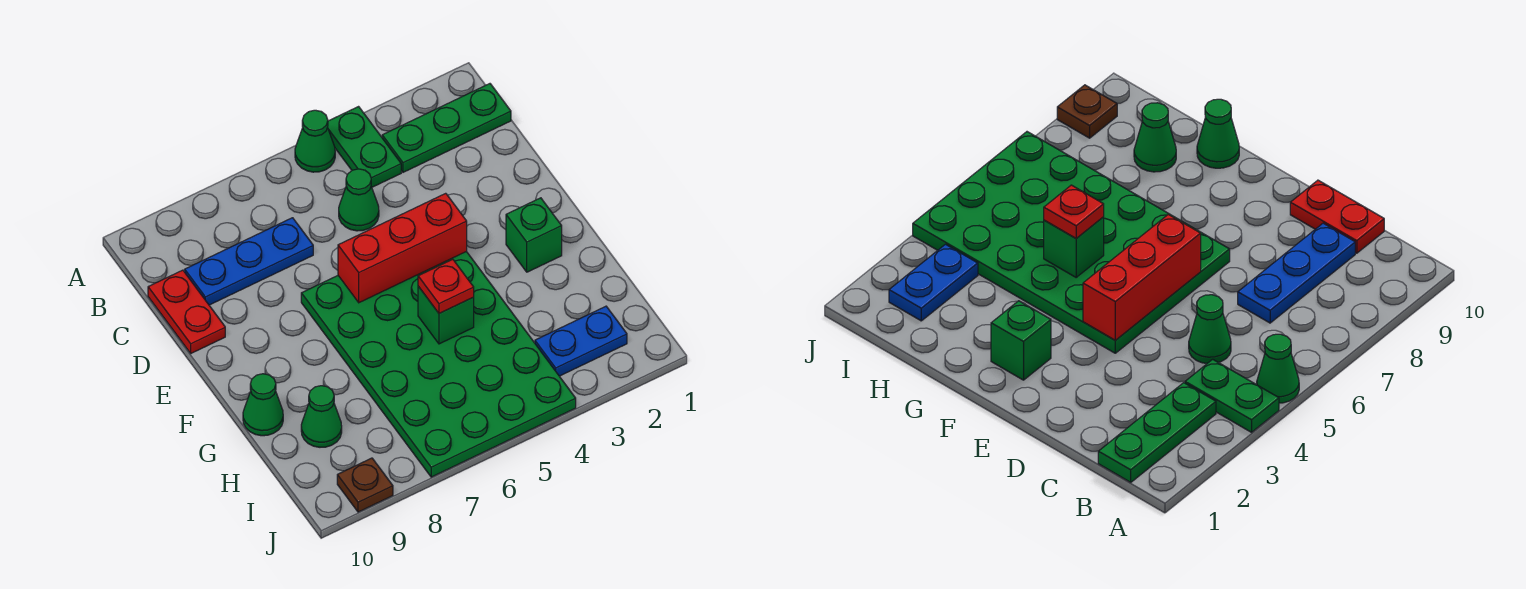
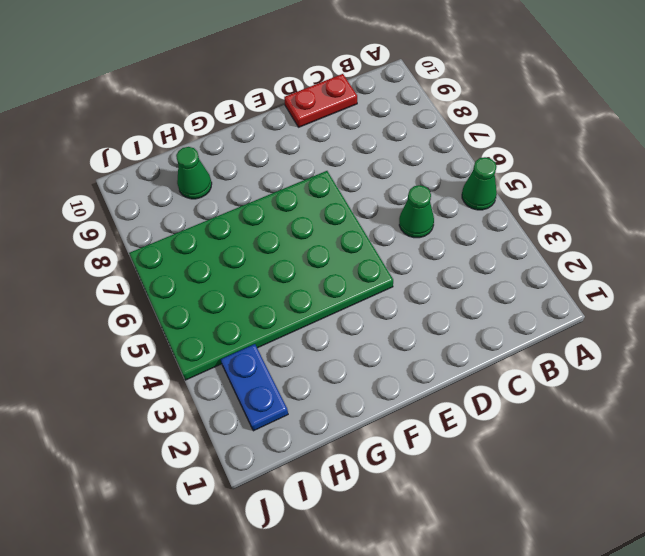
none -> green 1x2 plate [328,107,401,187]
none -> green 1x3 plate [382,84,511,172]
none -> blue 1x3 plate [185,218,313,305]

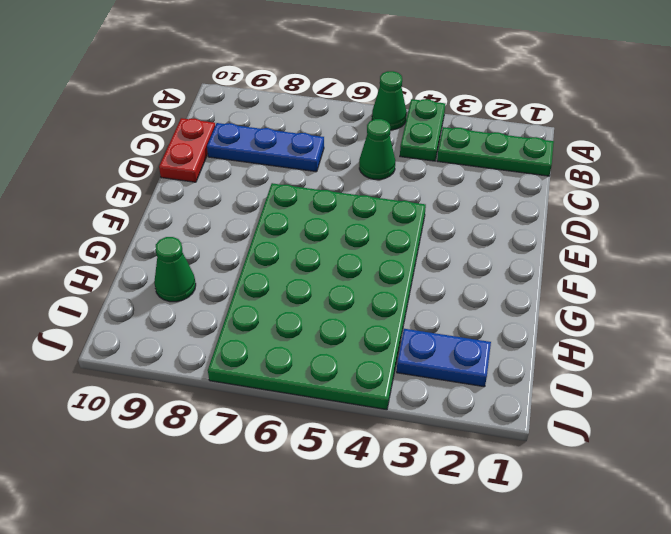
none -> green 1x1 brick [506,198,562,272]
none -> green 1x1 cone [243,374,283,436]
none -> brown 1x1 plate [337,458,393,512]

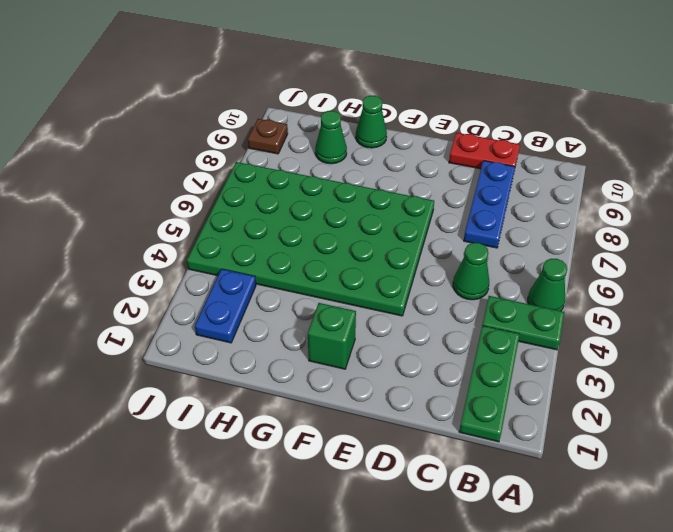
none -> red 1x3 brick [338,193,467,303]
none -> green 1x1 brick [418,286,474,344]
none -> red 1x1 plate [418,259,474,314]

